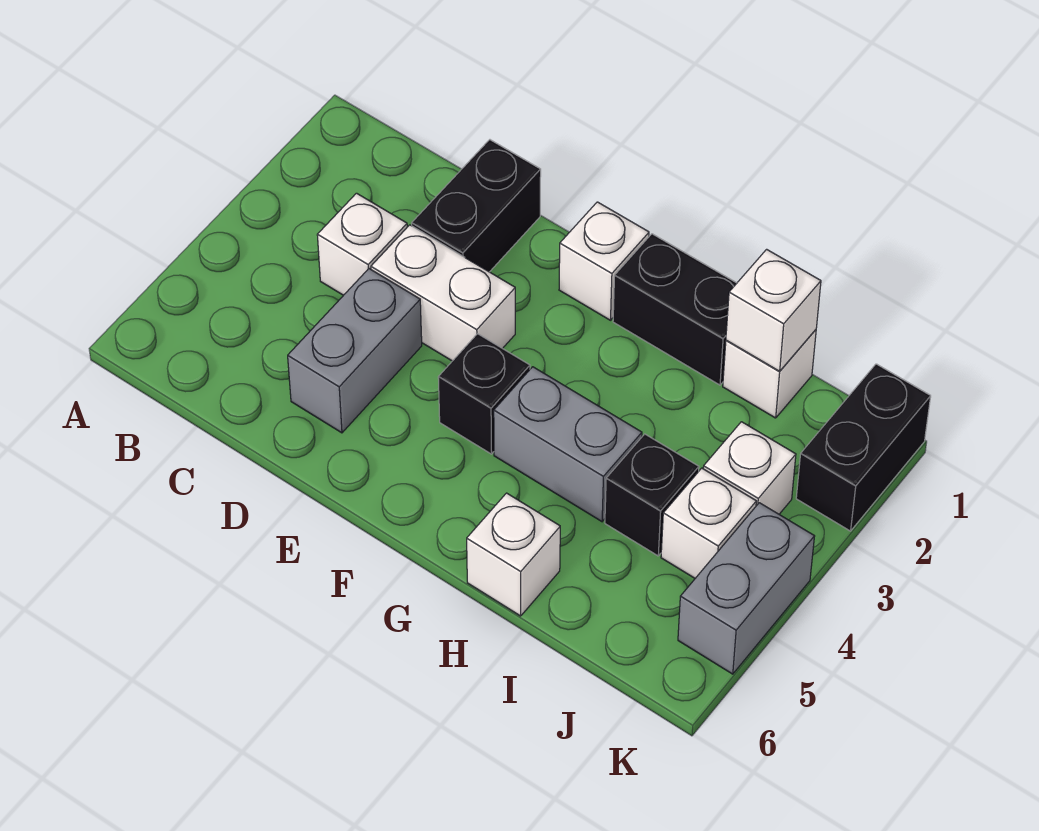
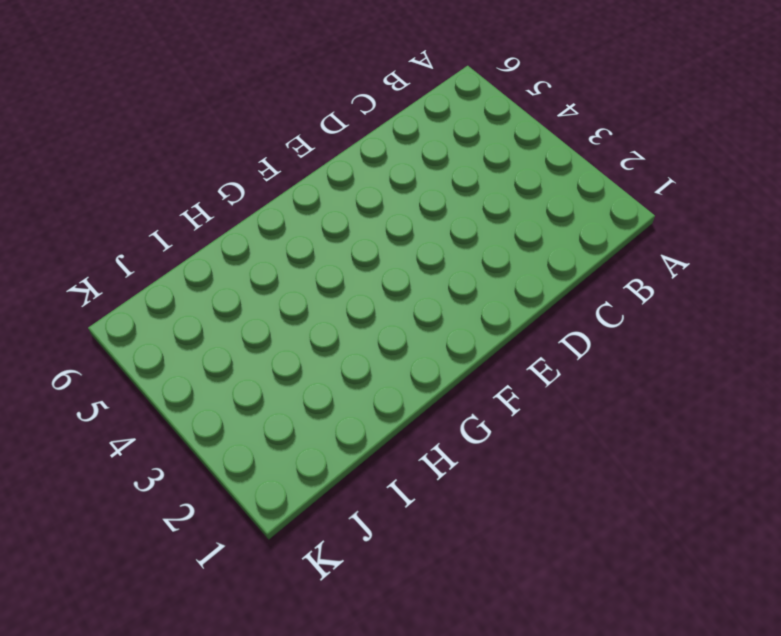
none -> white 1x1 brick [317,193,407,295]
none -> black 1x2 brick [412,140,541,272]
none -> white 1x2 brick [371,225,515,361]

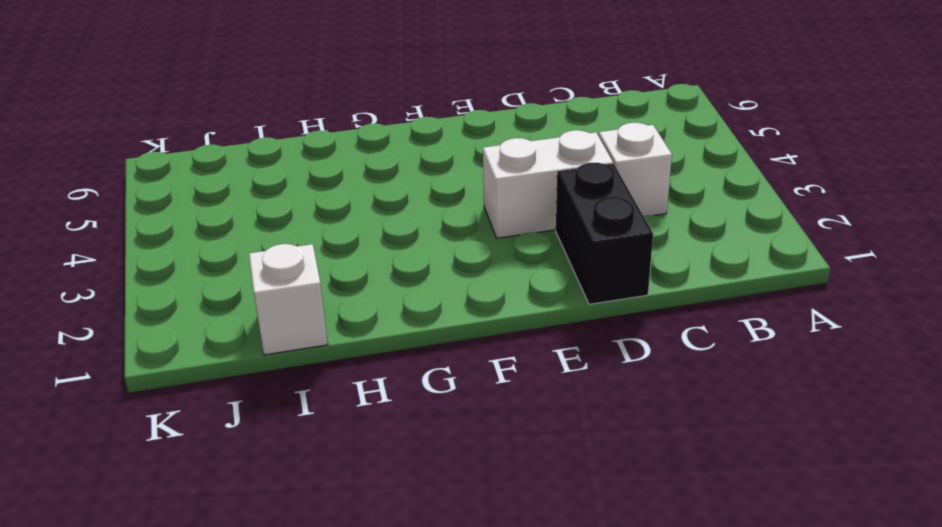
none -> grey 1x2 brick [288,269,422,433]
none -> white 1x1 brick [559,202,649,320]
none -> black 1x1 brick [438,334,530,454]

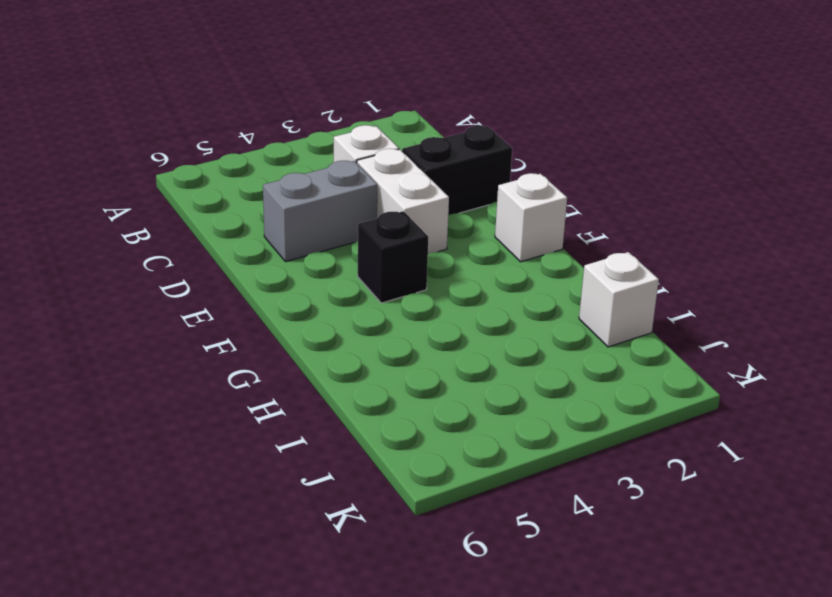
none -> black 1x2 brick [613,234,737,385]
none -> grey 1x2 brick [494,367,642,521]
none -> white 1x1 brick [467,493,560,616]

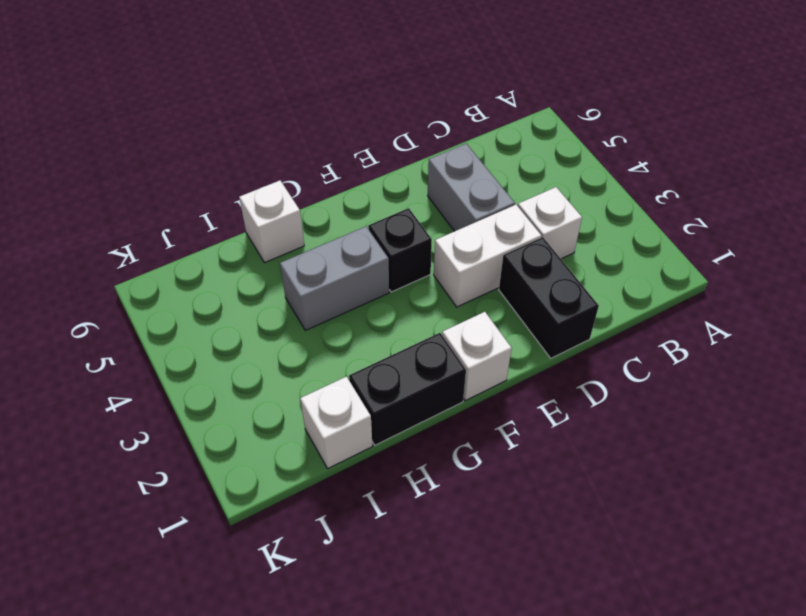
none -> black 1x1 brick [605,434,699,556]
none -> white 1x1 brick [703,422,796,514]
none -> white 1x1 brick [661,468,756,578]

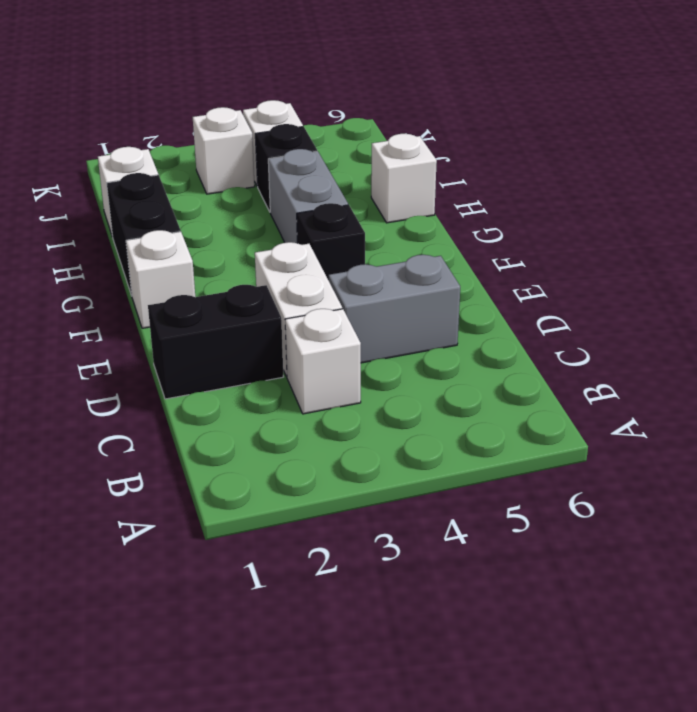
none -> black 1x2 brick [796,364,931,531]
none -> grey 1x2 brick [678,503,815,674]
none -> white 1x1 brick [726,249,821,371]

